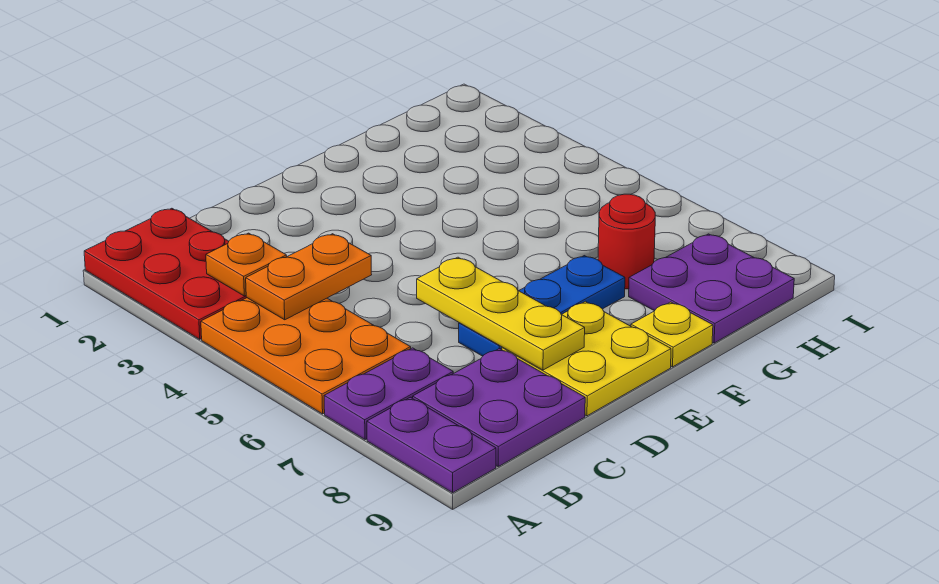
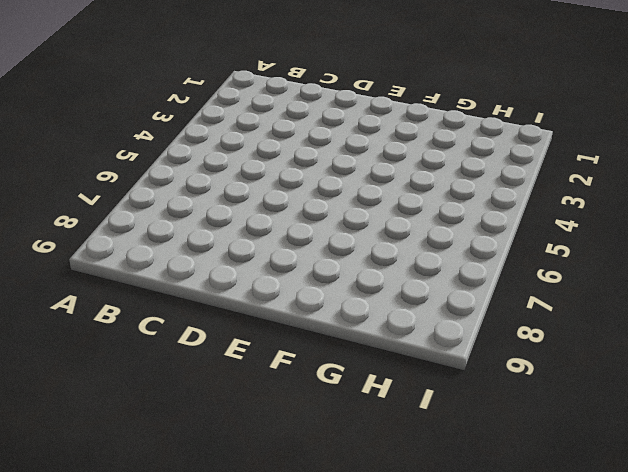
none -> red 2x3 plate [84,208,247,339]
none -> orange 2x3 plate [201,298,411,414]
none -> purple 1x2 plate [324,348,453,440]

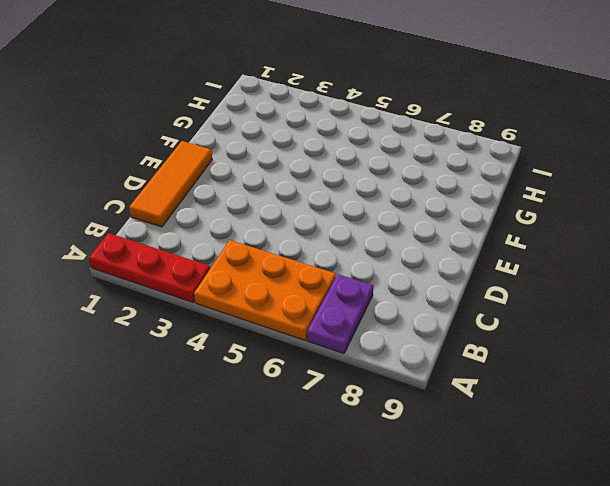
red 1x3 plate [89,233,210,302] -> red 2x3 plate [84,208,247,339]
orange 1x3 tile [129,141,212,227] -> none
none -> purple 1x2 plate [367,397,496,493]
none -> purple 2x2 plate [413,348,585,466]
none -> blue 1x3 plate [459,256,625,356]

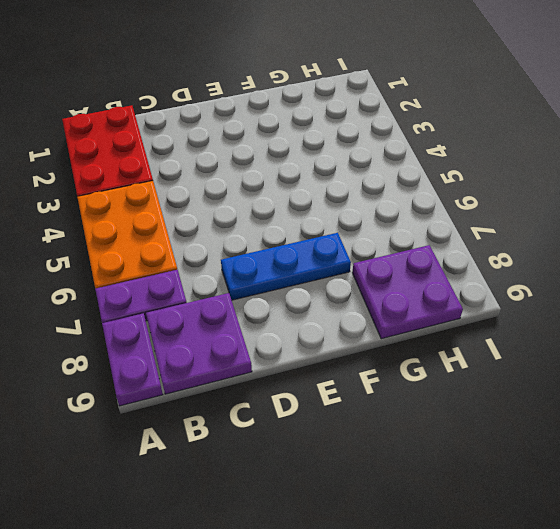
none -> yellow 2x2 plate [502,301,671,416]
none -> yellow 1x1 plate [631,302,713,367]
none -> red 1x1 round brick [598,194,655,289]

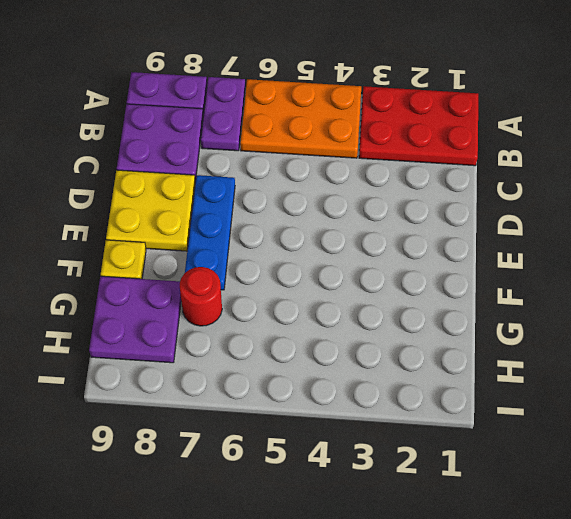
none -> orange 1x1 plate [206,233,287,296]
none -> orange 1x2 plate [246,234,372,320]
none -> yellow 1x3 plate [417,257,585,370]

